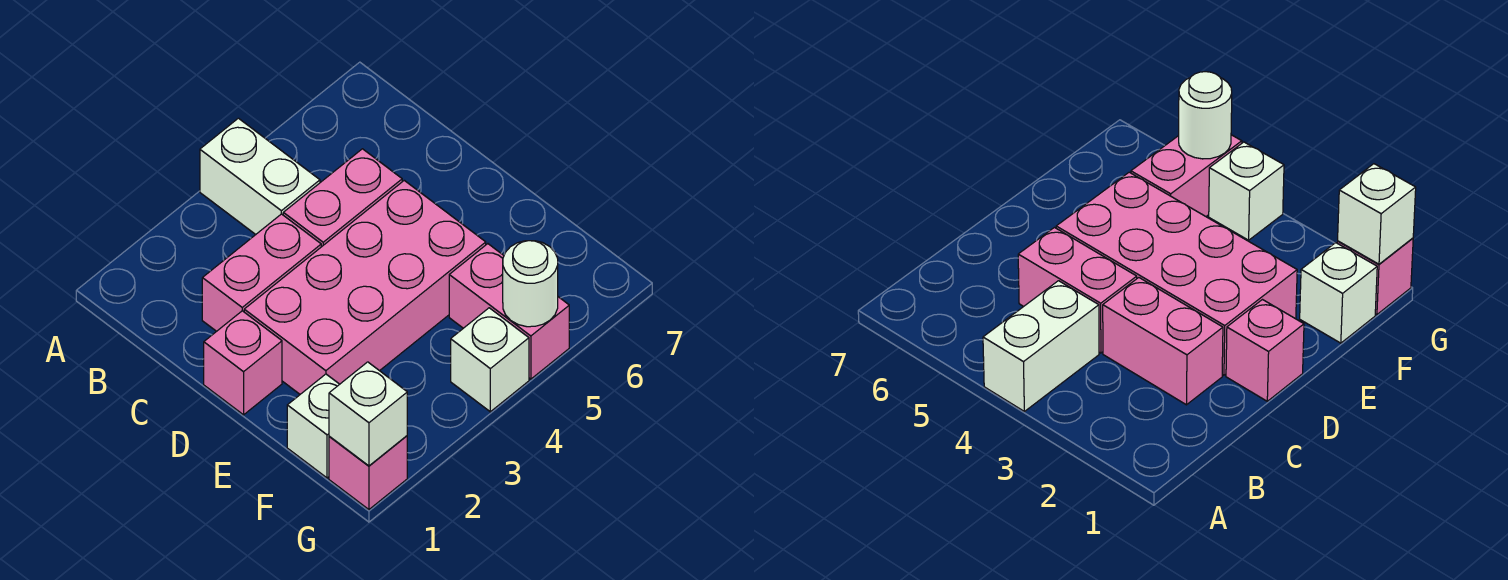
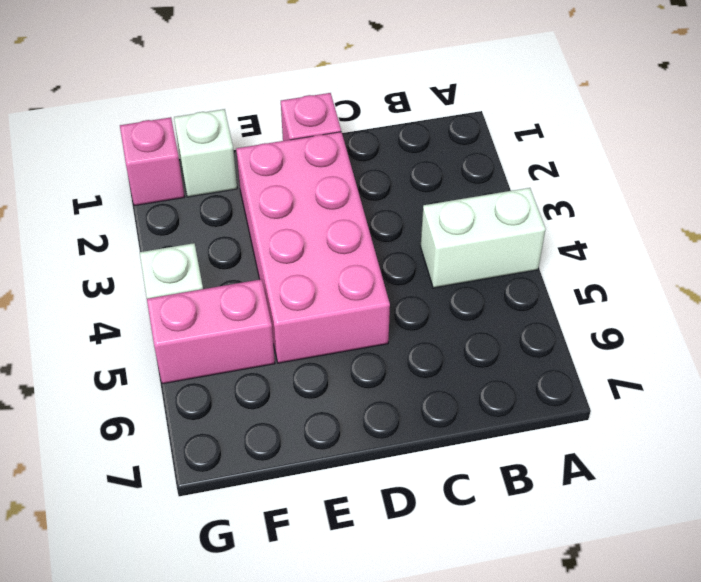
none -> pink 1x2 brick [202,214,321,331]
none -> pink 1x2 brick [283,149,402,247]

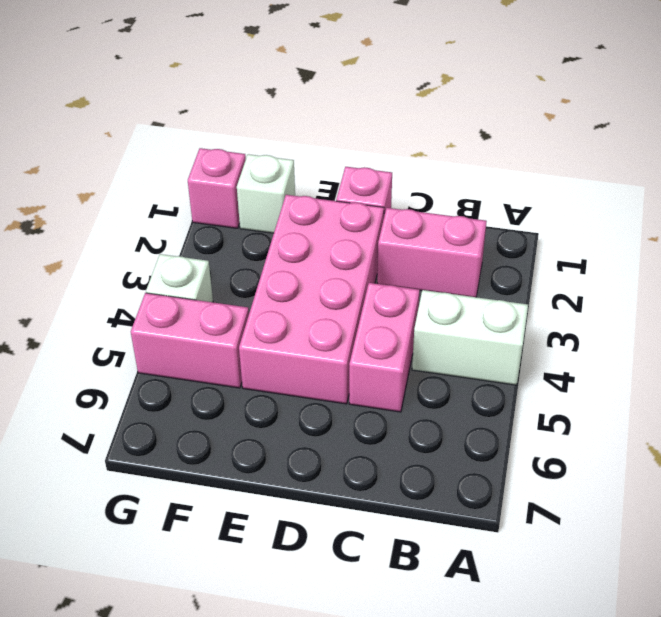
pink 1x2 brick [377,208,487,297] -> pink 1x2 brick turned to [202,214,321,331]
none -> white 1x1 brick [329,362,407,466]
none -> white 1x1 round brick [503,241,558,327]

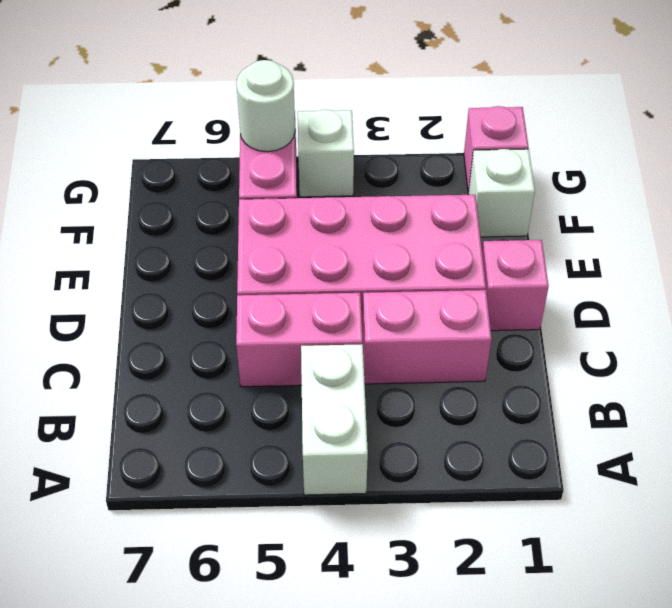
none -> white 1x1 brick [329,362,407,466]

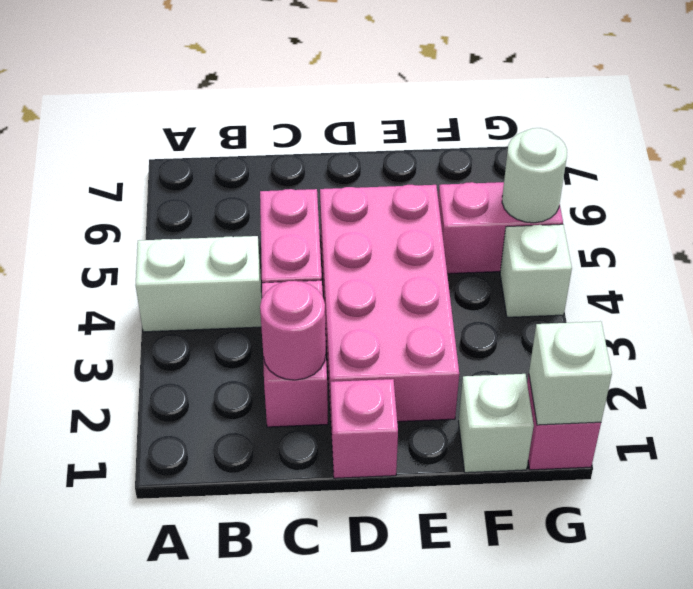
pink 1x1 round brick [260,281,326,380] -> none

